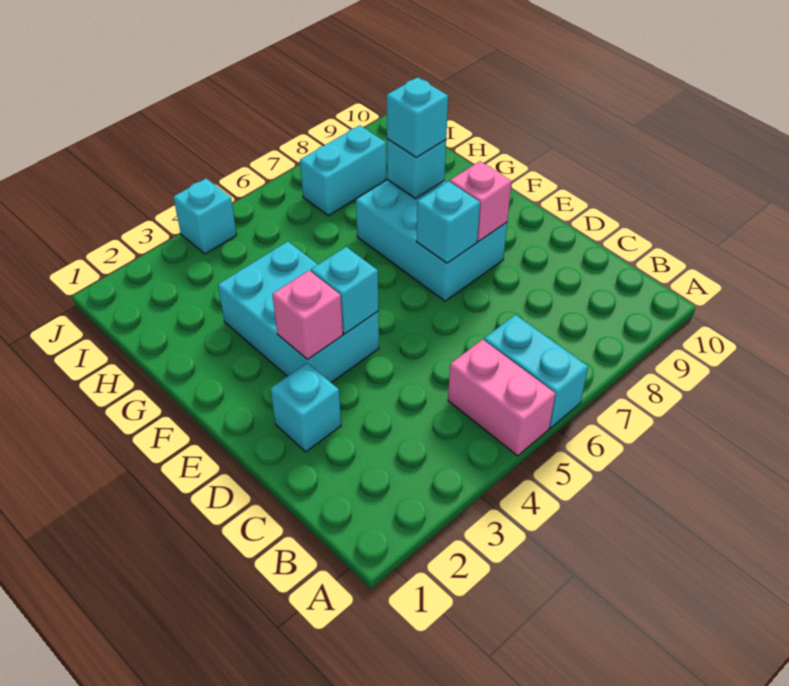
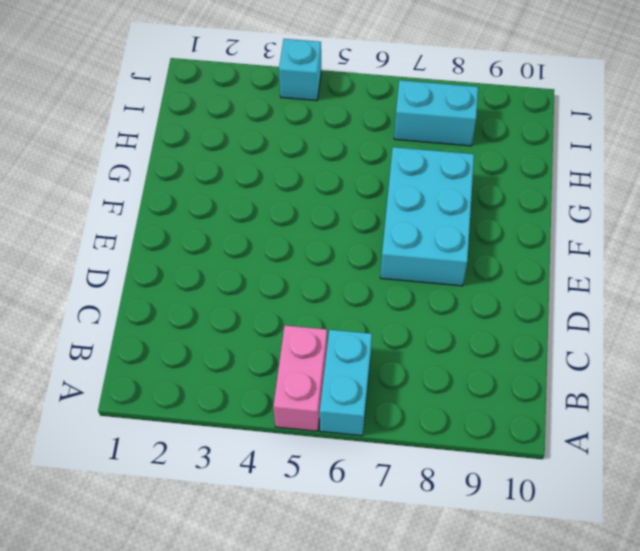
none -> cyan 1x1 brick [271,363,341,452]
none -> cyan 2x3 brick [218,241,379,382]
none -> pink 1x1 brick [272,271,343,359]

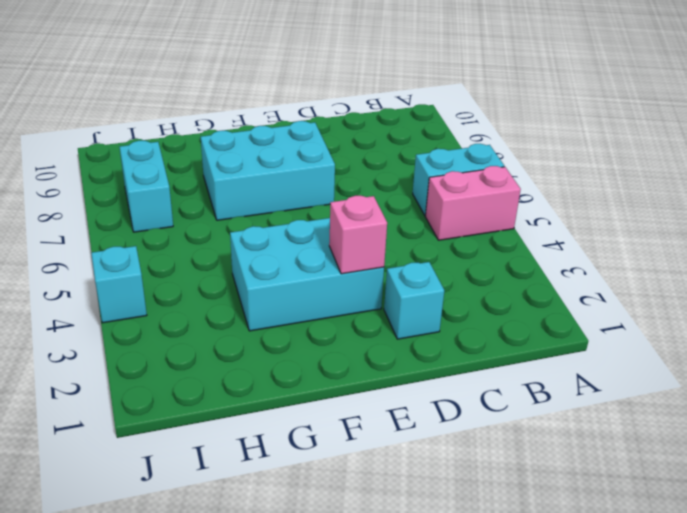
none -> cyan 1x1 brick [311,247,378,334]
none -> cyan 1x1 brick [416,181,480,263]
none -> pink 1x1 brick [450,161,512,241]

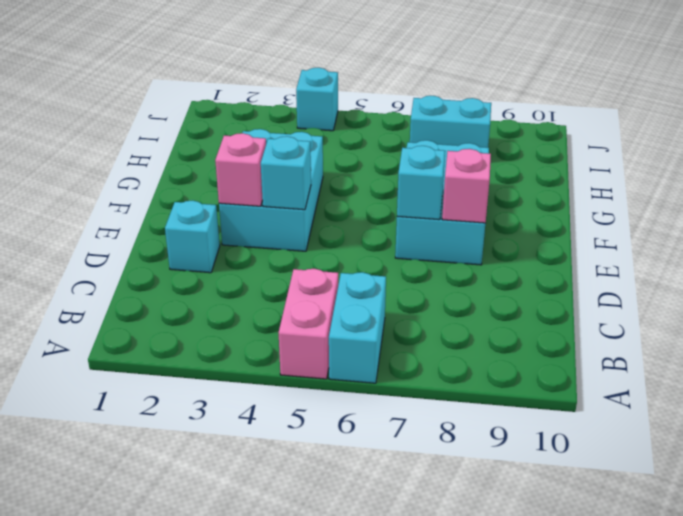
none -> cyan 1x1 brick [387,139,446,199]
none -> cyan 1x1 brick [387,77,448,158]

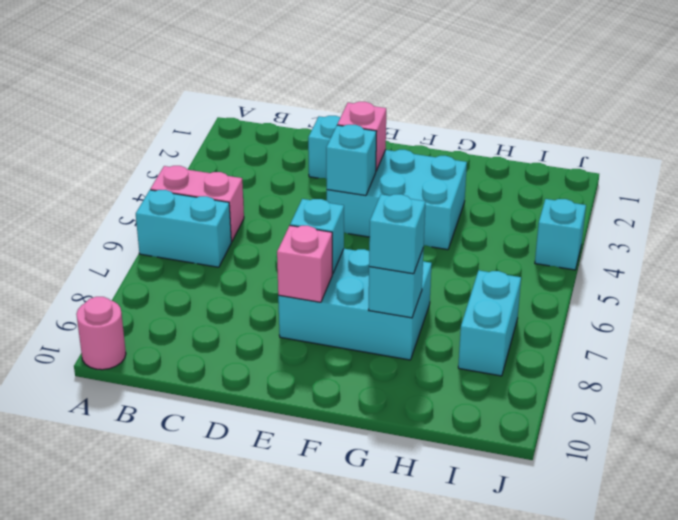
pink 1x1 round brick [76,297,126,370] -> none

